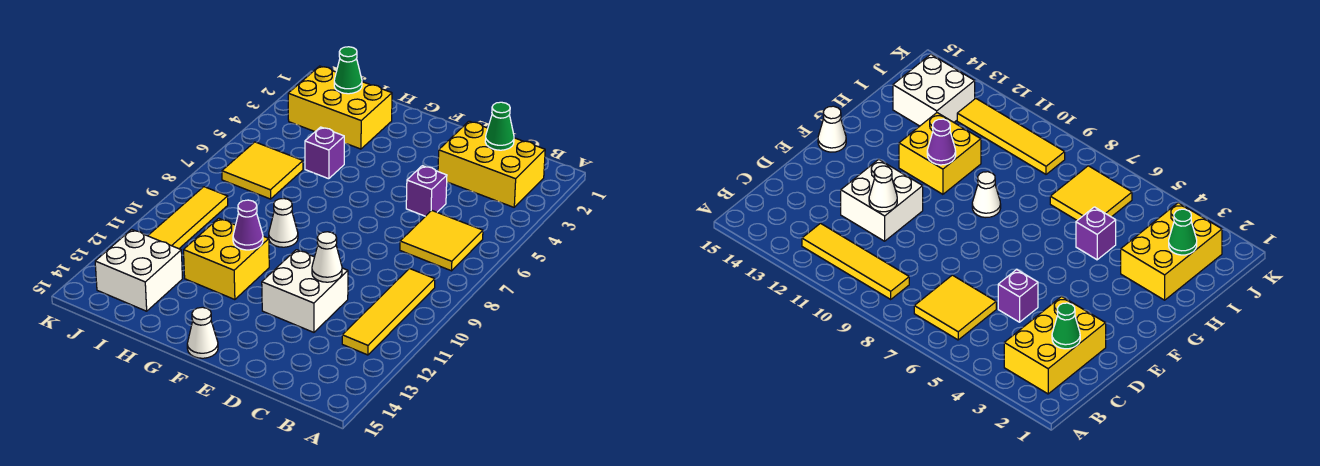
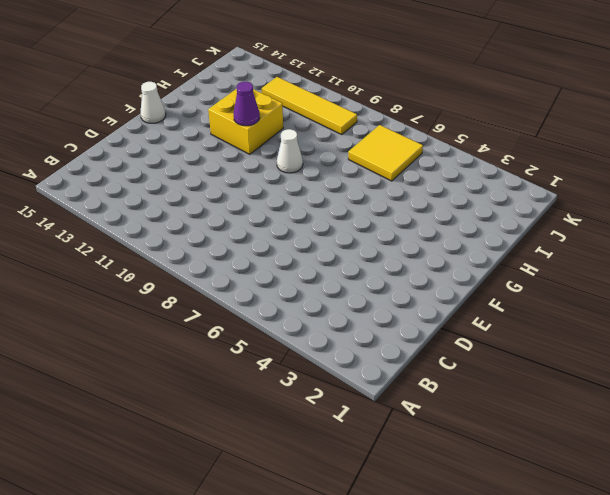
none -> yellow 2x3 brick [438,121,545,207]
none -> yellow 2x2 tile [400,210,483,271]
none -> yellow 1x4 tile [342,268,435,355]

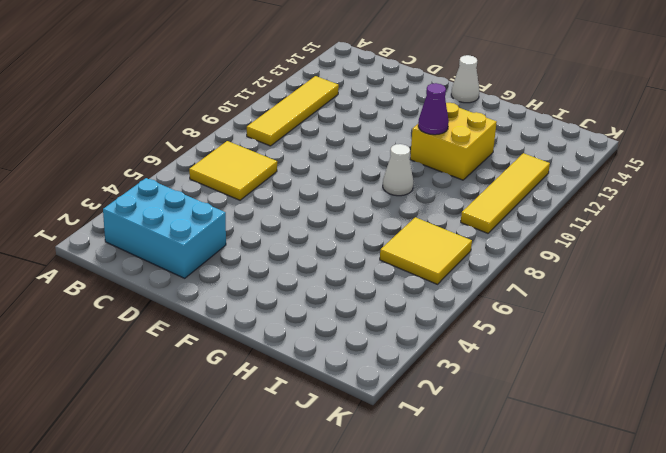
cyan 2x3 brick [103,178,226,278] -> yellow 2x3 brick [438,121,545,207]
none -> purple 1x1 brick [406,166,447,216]
none -> white 2x2 brick [262,250,348,332]
none -> yellow 2x3 brick [288,66,392,149]

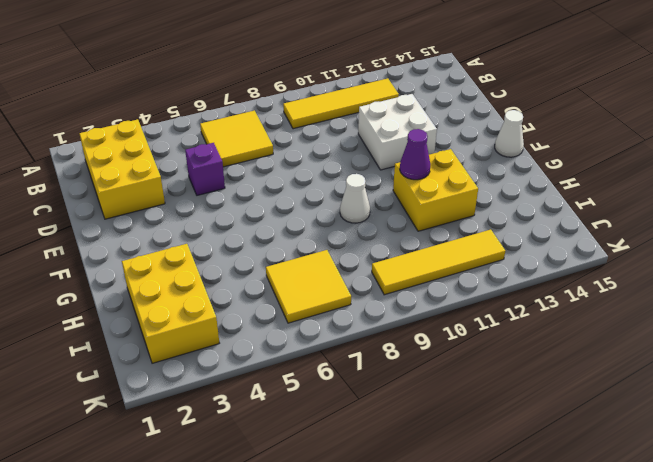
none -> purple 1x1 brick [305,127,344,179]
none -> white 2x2 brick [95,229,183,311]
none -> green 1x1 cone [485,102,514,150]

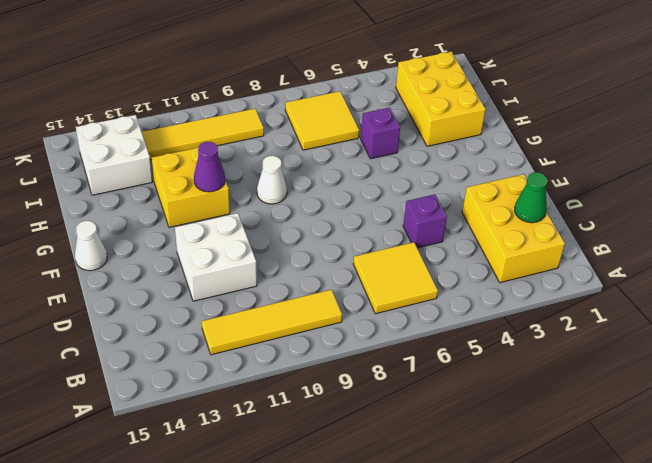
none -> white 1x1 cone [312,232,342,282]
none -> green 1x1 cone [334,47,362,94]

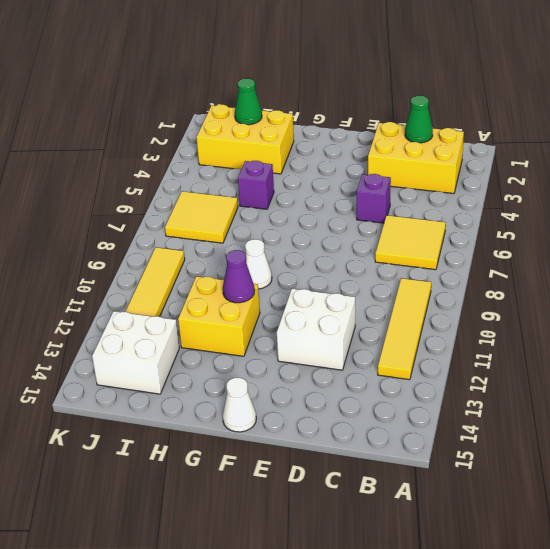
none -> white 1x1 cone [312,232,342,282]

